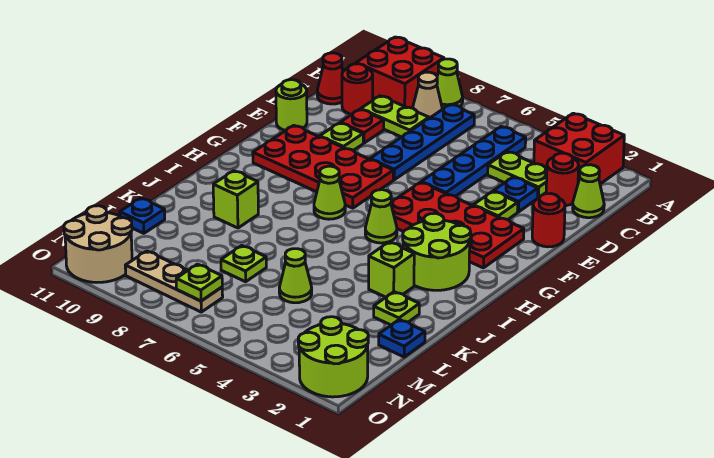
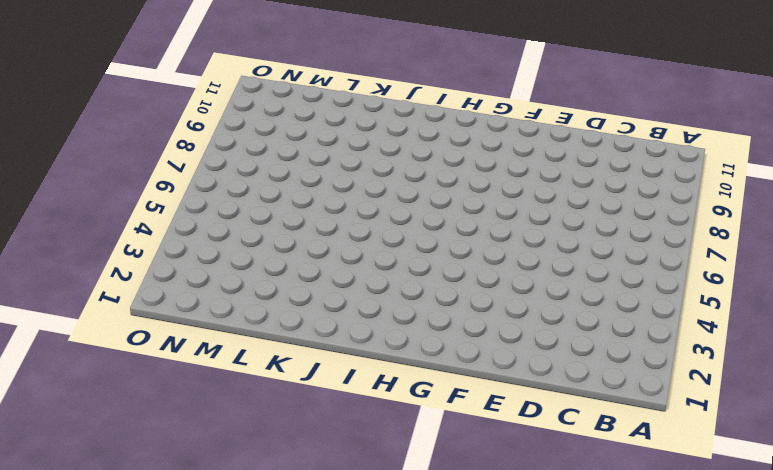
none -> red 2x2 brick [534,113,624,184]
none -> lime 1x1 cone [437,59,463,109]
none -> red 2x2 brick [356,37,444,108]
none -> blue 1x4 plate [421,127,526,196]

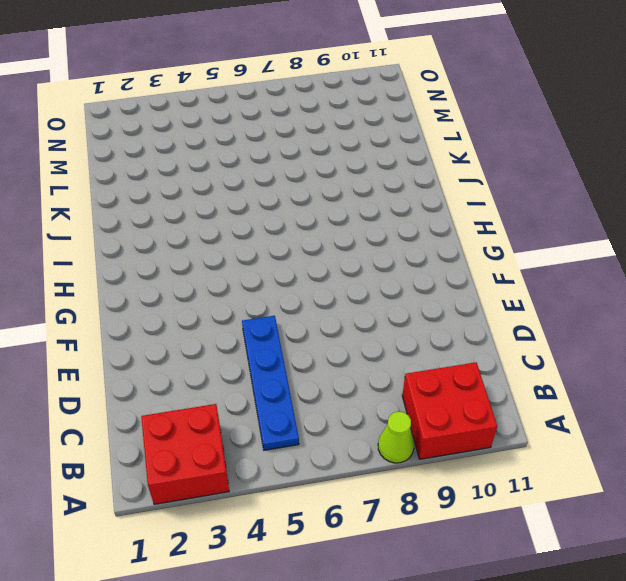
none -> blue 1x4 plate [370,104,474,180]
none -> tan 1x1 cone [413,72,442,118]
none -> lime 1x1 cone [573,165,604,218]
none -> red 1x1 round brick [546,153,579,206]

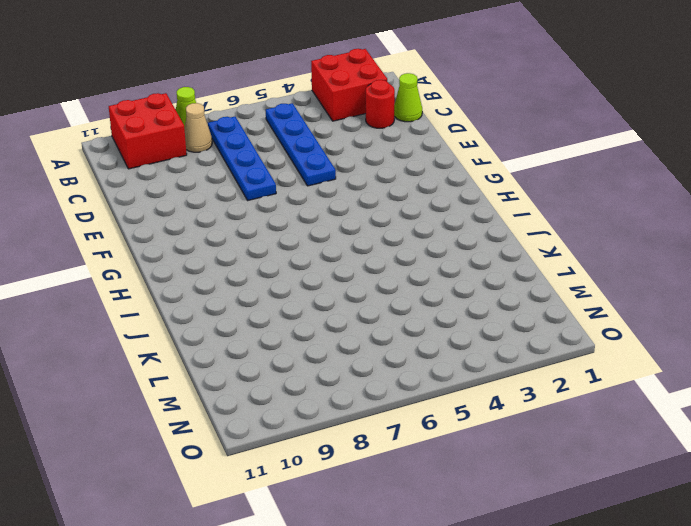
none -> lime 1x2 plate [488,152,547,198]
none -> lime 1x2 plate [361,96,429,137]
none -> red 1x1 round brick [342,64,373,114]
none -> red 1x1 cone [317,53,343,104]

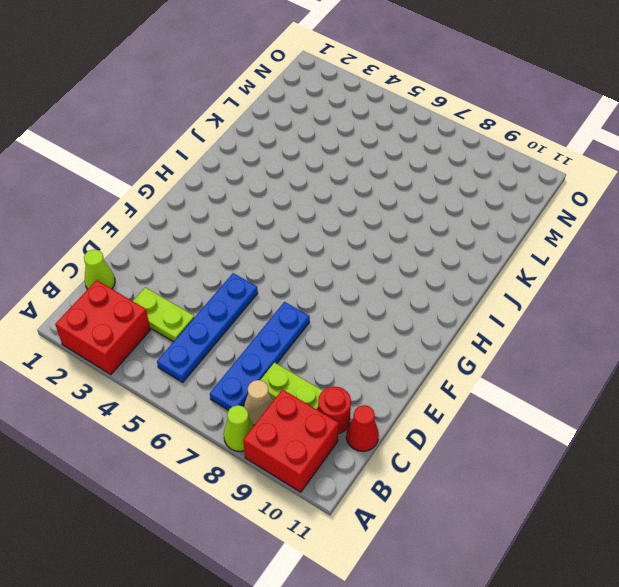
none -> red 1x1 round brick [546,153,579,206]
none -> blue 1x1 plate [494,177,538,212]
none -> red 1x1 plate [340,109,384,143]
none -> red 1x1 round brick [532,194,565,247]

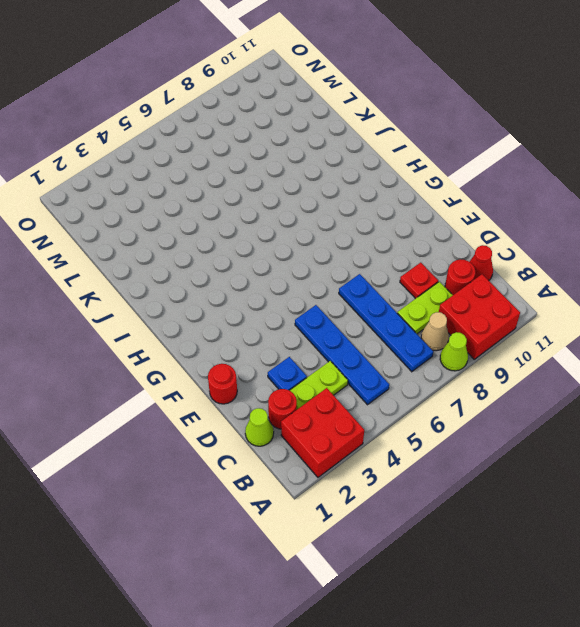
none -> lime 1x1 plate [473,191,518,220]
none -> lime 1x1 plate [320,123,363,151]
none -> lime 1x1 round brick [276,80,307,131]
none -> red 2x4 plate [391,182,524,268]

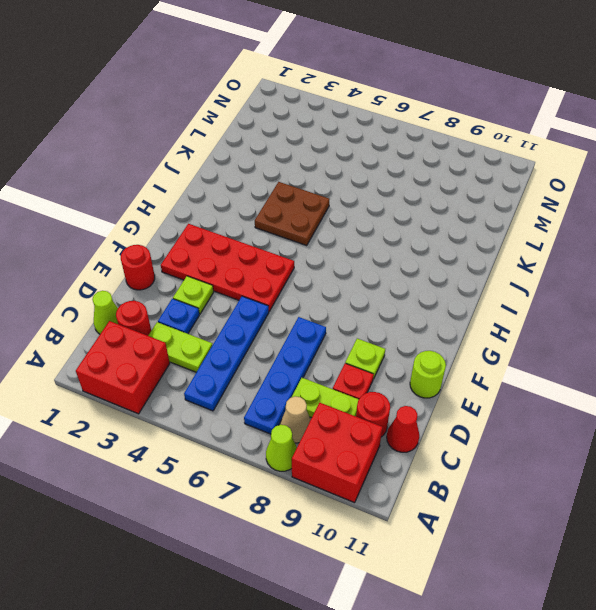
brown 2x2 plate [255,182,330,246] -> none
none -> red 2x4 plate [253,125,393,208]
none -> lime 2x2 round brick [403,213,471,290]
none -> lime 1x1 cone [365,190,397,243]
none -> lime 1x1 cone [314,166,345,219]

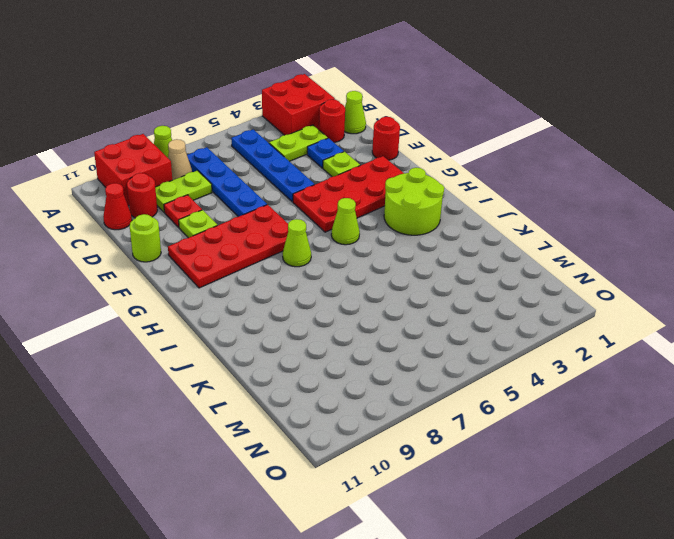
none -> lime 1x1 brick [369,242,414,297]
none -> lime 1x1 brick [213,171,258,228]
none -> lime 1x1 plate [374,292,419,325]
none -> blue 1x1 plate [379,319,425,357]

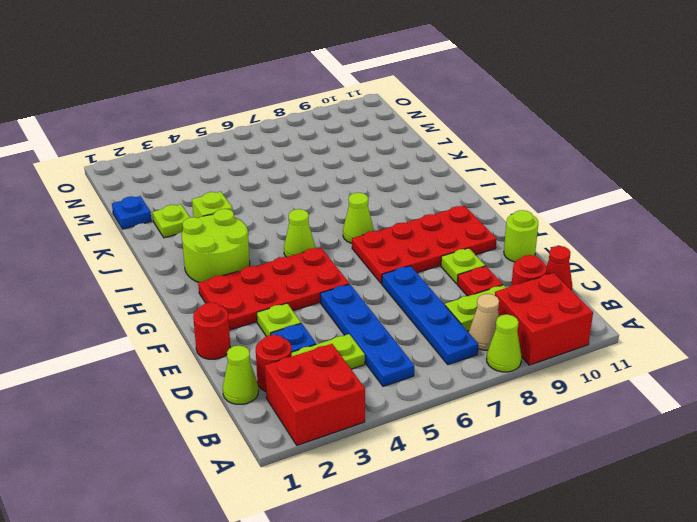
none -> lime 1x1 brick [213,171,258,228]
none -> lime 1x1 cone [279,249,312,303]
none -> lime 1x1 plate [221,246,266,282]
none -> blue 1x1 plate [120,198,165,233]

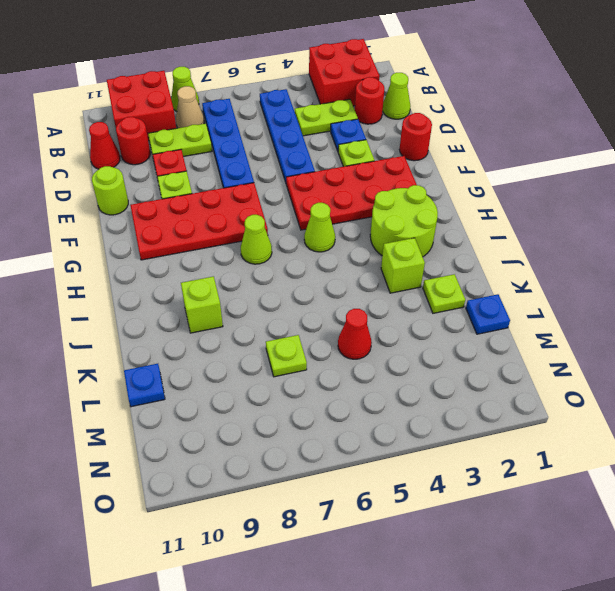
red 1x1 cone [338,309,372,359] -> lime 1x1 cone [279,249,312,303]
none -> lime 2x2 round brick [298,317,368,397]
none -> tan 1x3 plate [125,251,223,312]
none -> tan 2x2 round brick [64,206,132,282]
none -> lime 1x1 plate [176,264,222,301]

